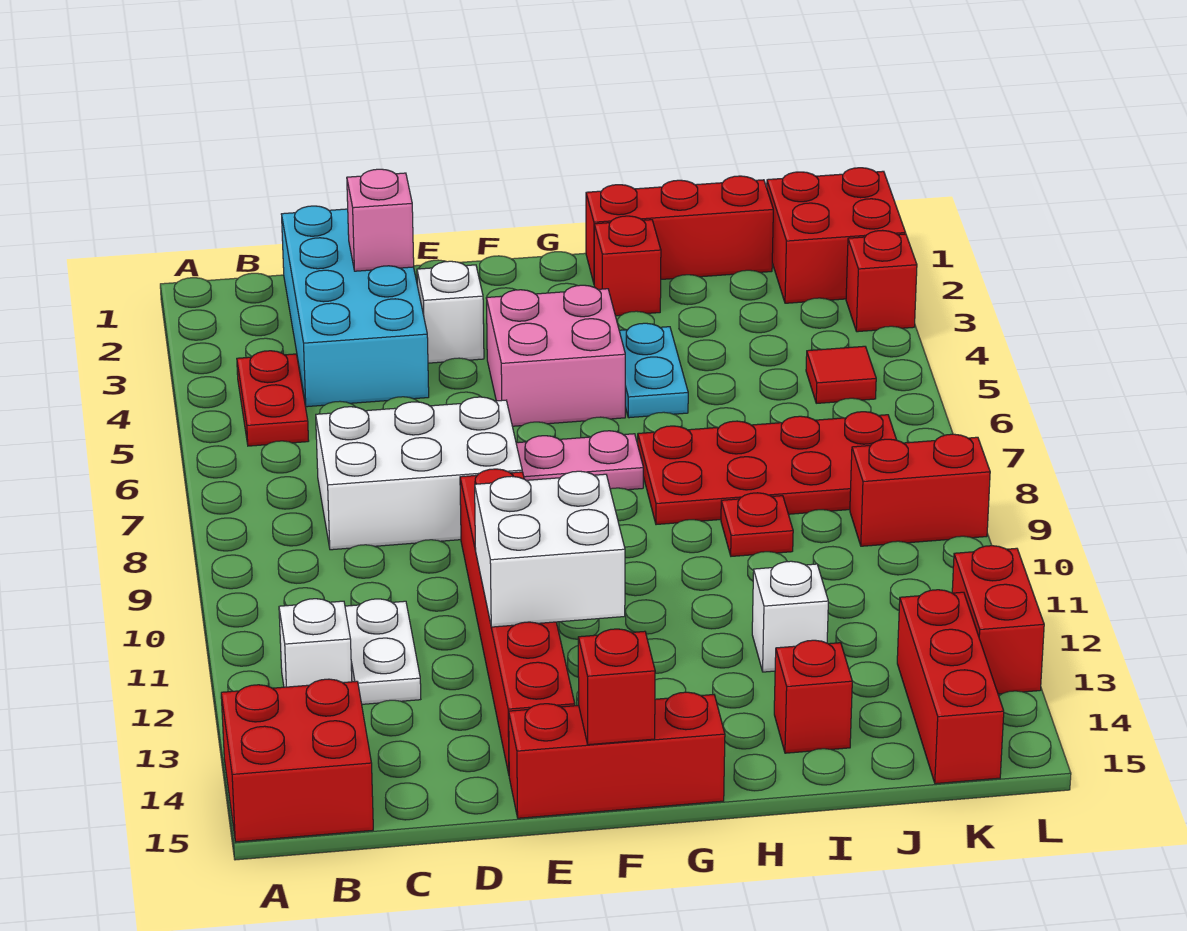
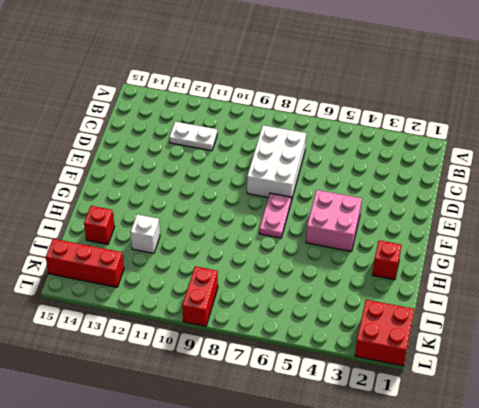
none -> red 2x2 brick [221,679,373,842]
none -> red 1x2 plate [237,351,309,446]
none -> white 1x1 brick [279,599,352,687]

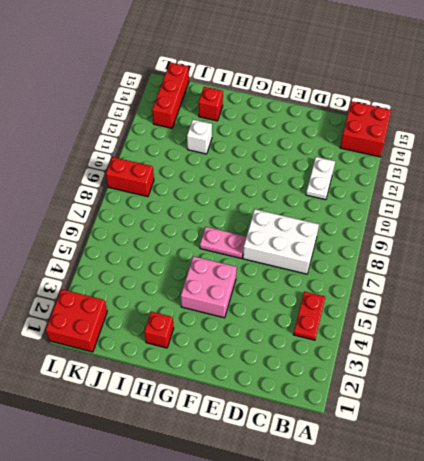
none -> white 1x1 brick [279,599,352,687]
none -> cyan 2x4 brick [282,206,429,407]
none -> white 1x1 brick [417,261,484,363]

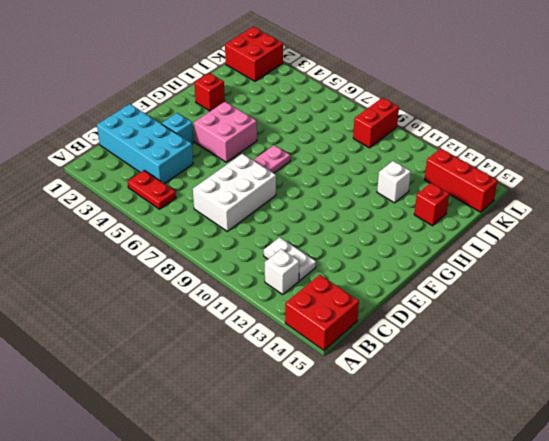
cyan 1x1 brick [162,113,194,143] -> white 1x1 brick [417,261,484,363]
none -> red 1x6 brick [460,469,575,774]
none -> red 1x3 brick [509,692,725,818]
none -> red 1x3 brick [586,176,773,283]

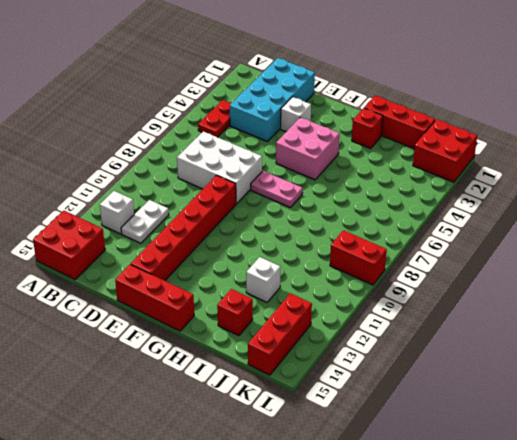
none -> cyan 1x2 plate [619,323,688,418]
none -> red 2x4 plate [638,412,896,525]
none -> red 1x1 plate [721,493,793,556]

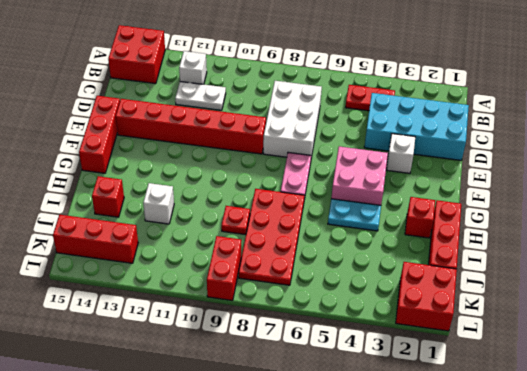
none -> red 1x1 tile [806,346,876,403]
none -> red 1x1 brick [846,230,917,332]
none -> red 1x2 brick [952,546,1044,694]

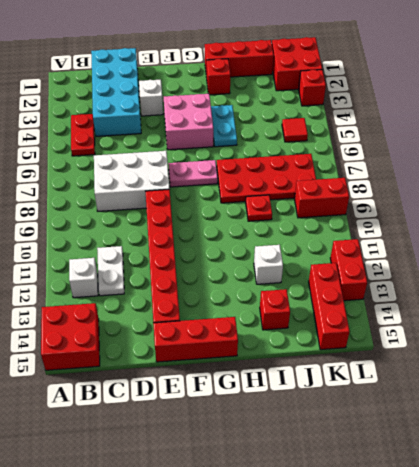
none -> pink 1x1 brick [347,169,414,271]
none -> white 2x2 brick [475,471,625,627]
none -> red 1x1 brick [578,629,655,745]

